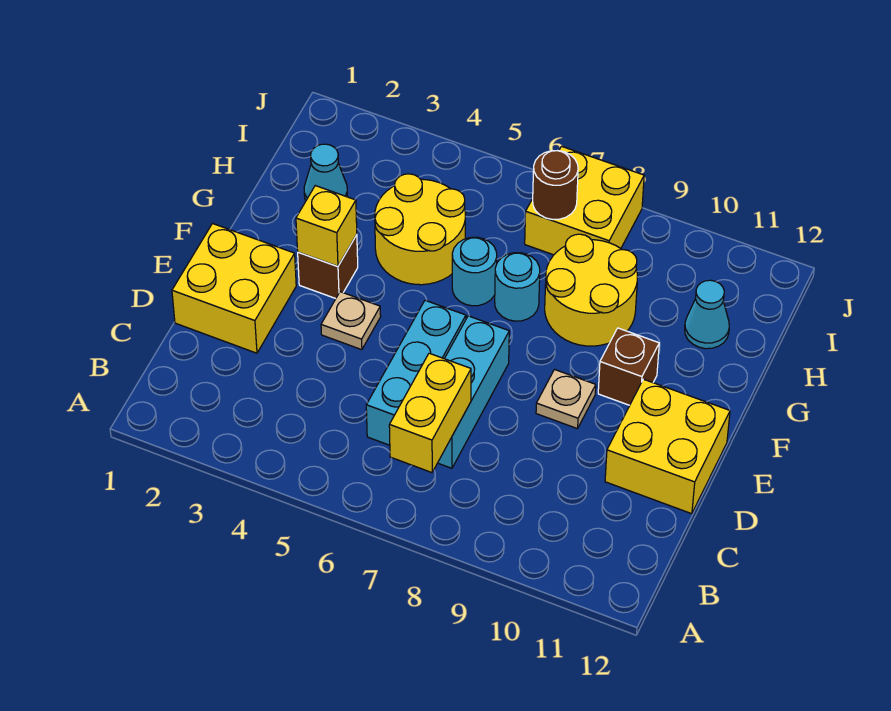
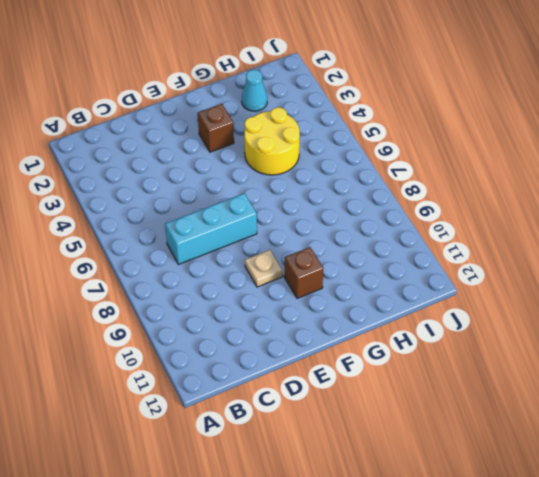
none -> cyan 1x3 brick [366,300,466,445]
none -> yellow 2x2 brick [172,224,296,353]
none -> yellow 2x2 brick [605,379,730,514]

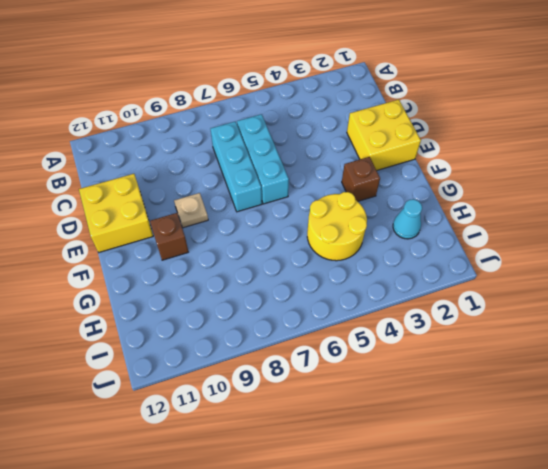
none -> tan 1x1 plate [321,292,381,350]
none -> cyan 1x1 round brick [452,237,497,306]
none -> cyan 1x1 round brick [495,253,540,321]

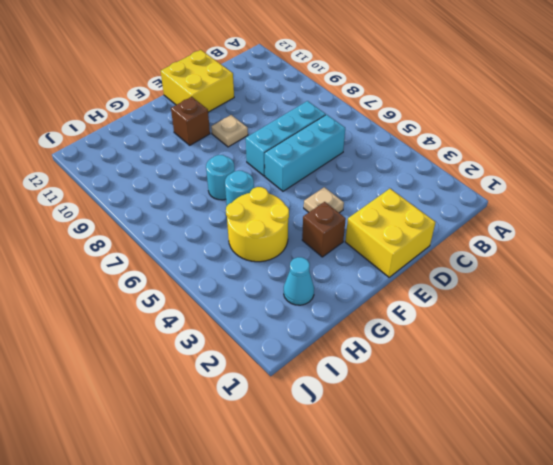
none -> yellow 2x2 round brick [545,234,637,346]
none -> cyan 1x1 cone [685,280,729,349]
none -> yellow 2x2 brick [525,146,644,255]

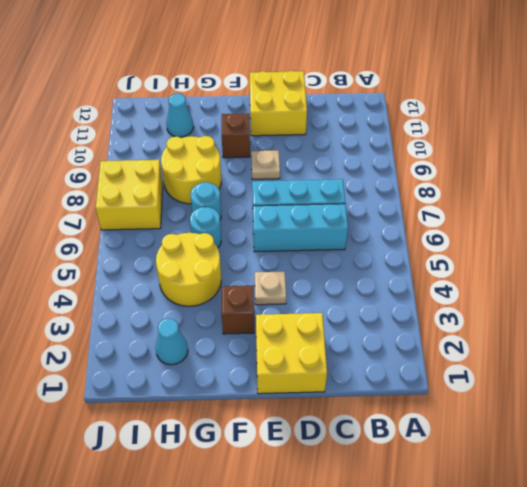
none -> yellow 1x2 brick [389,353,471,473]
none -> yellow 1x1 brick [296,186,357,266]
none -> brown 1x1 round brick [533,151,578,219]

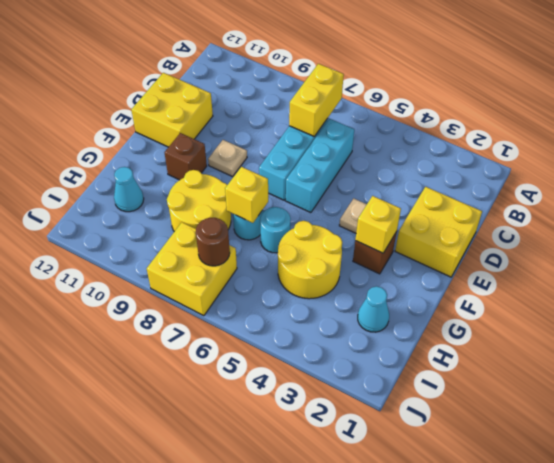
yellow 1x1 brick [225,167,268,223] -> none

